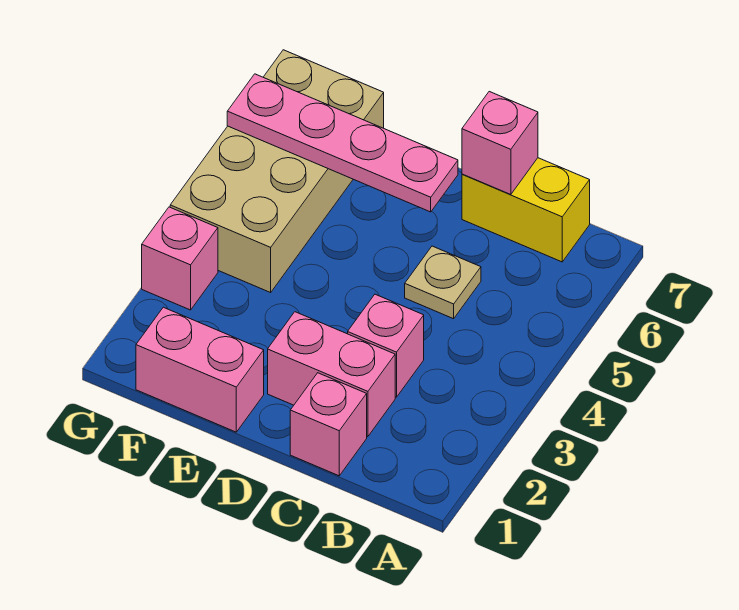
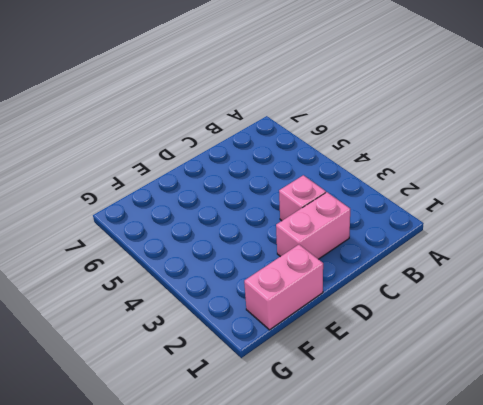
none -> yellow 1x2 brick [462,158,590,262]
none -> pink 1x1 brick [290,373,367,476]

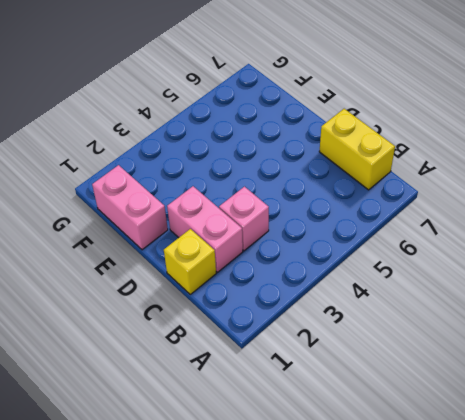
yellow 1x1 brick [164,229,216,294] -> pink 1x1 brick [290,373,367,476]
none -> tan 1x1 plate [405,246,481,319]
none -> tan 2x4 brick [170,50,384,292]

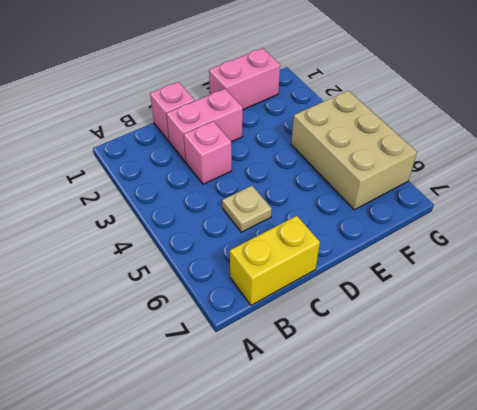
tan 2x3 brick [291,91,417,210] -> tan 2x4 brick [170,50,384,292]
none -> pink 1x1 brick [142,207,218,310]
none -> pink 1x1 brick [462,92,538,195]

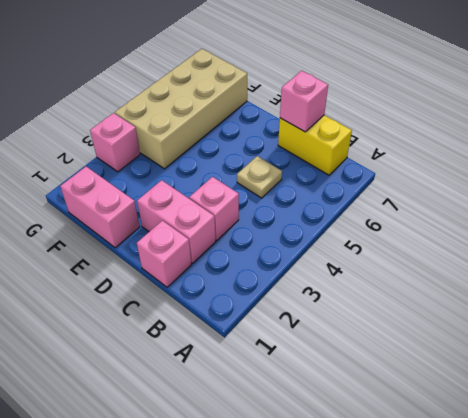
none -> pink 1x4 plate [227,74,458,212]

